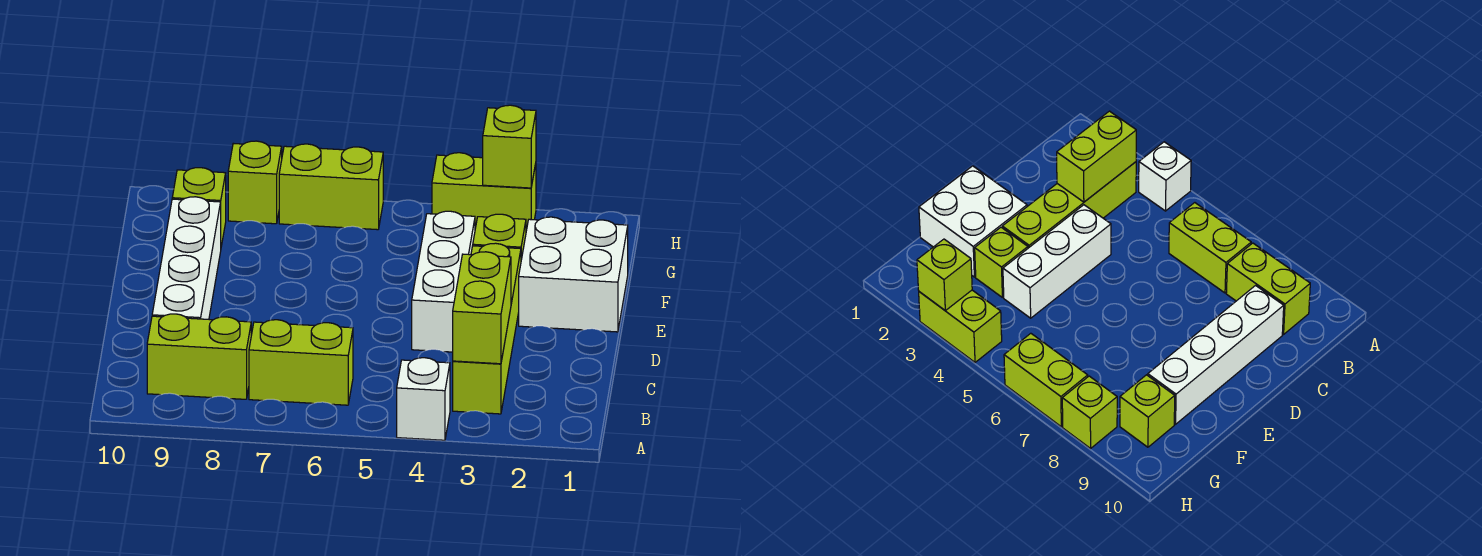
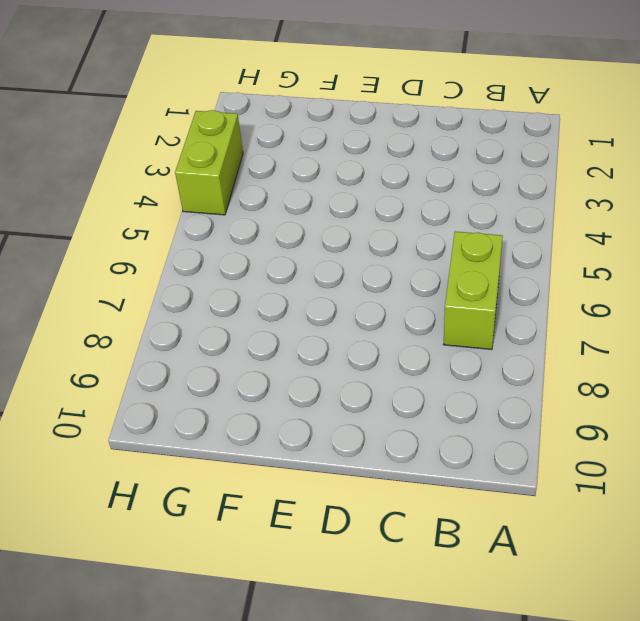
none -> white 1x1 brick [397,358,450,440]
none -> lime 1x4 brick [453,243,521,414]
none -> lime 1x2 brick [147,314,251,399]

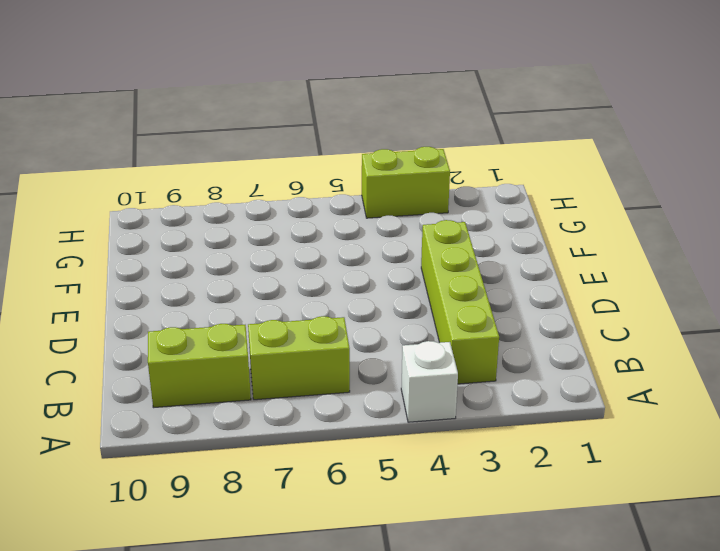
none -> white 1x4 brick [152,197,221,319]
none -> white 1x3 brick [412,211,475,352]
none -> white 2x2 brick [519,217,628,332]

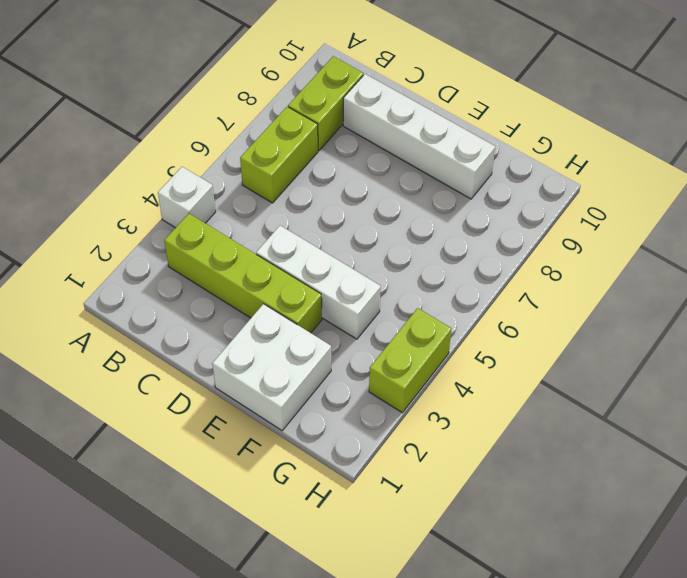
none -> lime 1x1 brick [473,214,526,259]
none -> lime 1x1 brick [172,168,226,246]
none -> lime 1x2 brick [279,144,383,230]

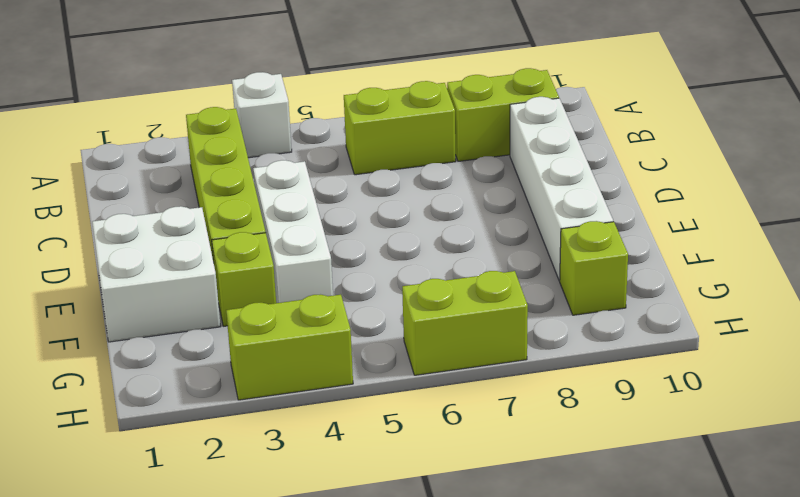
none -> lime 1x1 brick [228,141,282,224]
none -> lime 1x2 brick [453,252,511,364]
none -> lime 1x1 brick [483,105,536,188]

